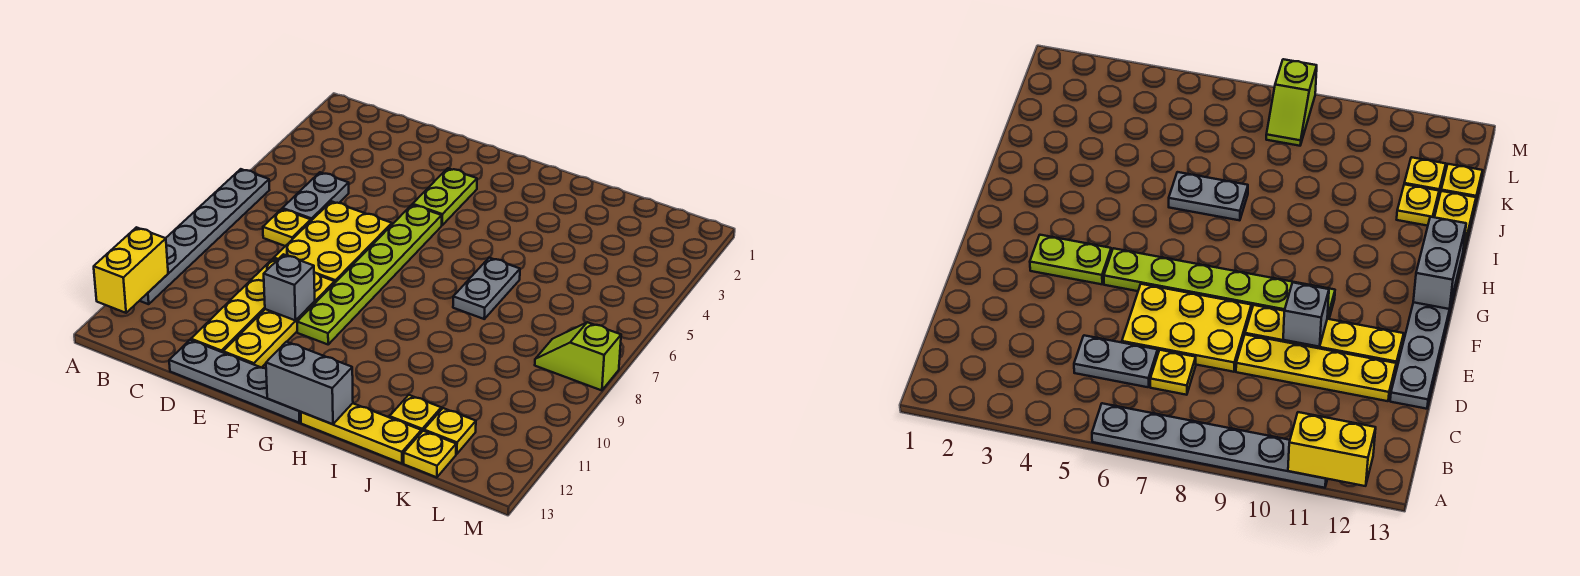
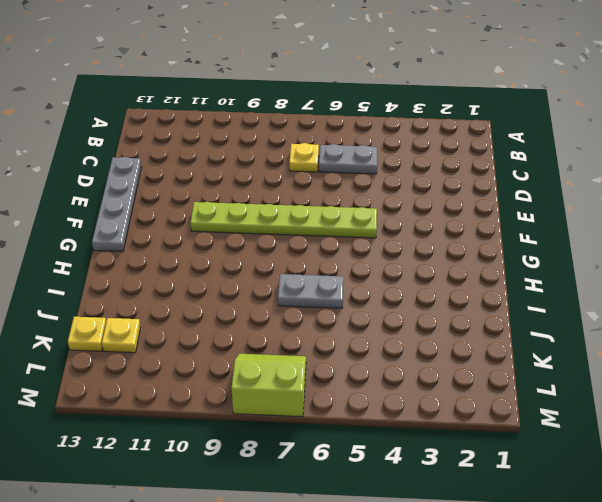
lime 2x2 slope [231,354,306,417] -> lime 1x2 slope [535,322,621,390]
none -> grey 1x6 plate [140,169,269,304]
none -> yellow 2x3 plate [274,201,392,282]
none -> yellow 1x4 plate [191,259,277,352]

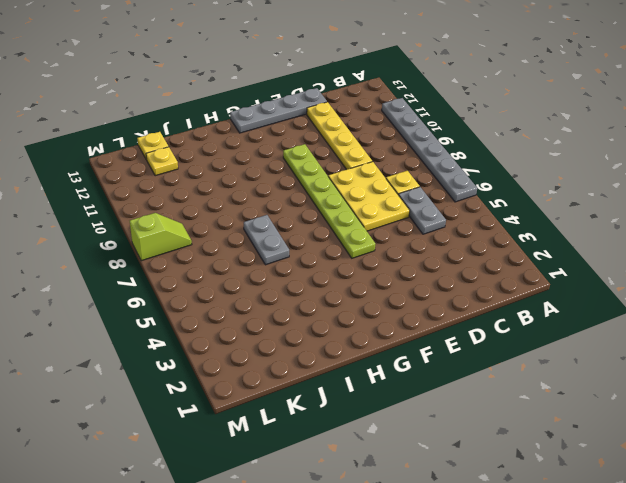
none -> yellow 1x4 plate [223,273,335,368]
none -> lime 1x2 plate [413,168,477,225]
none -> yellow 1x3 plate [301,403,421,463]

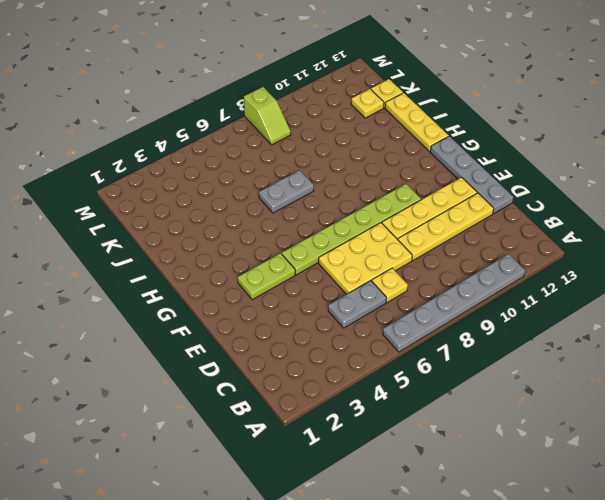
none -> yellow 1x1 plate [390,395,441,432]
none -> yellow 1x2 brick [94,227,168,313]
none -> grey 1x1 brick [264,254,315,320]

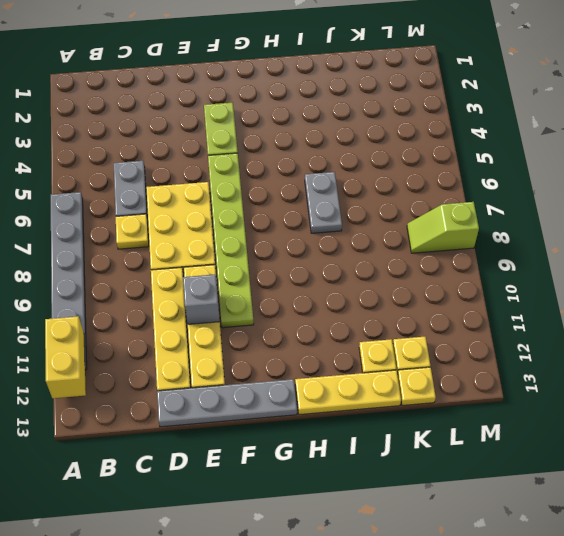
none -> grey 1x2 brick [266,342,353,424]

